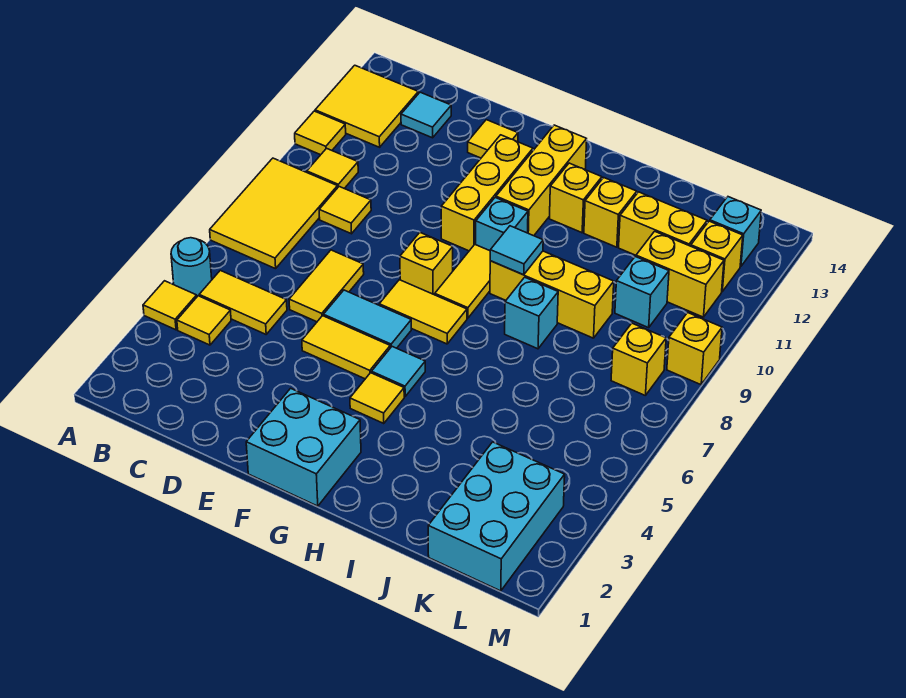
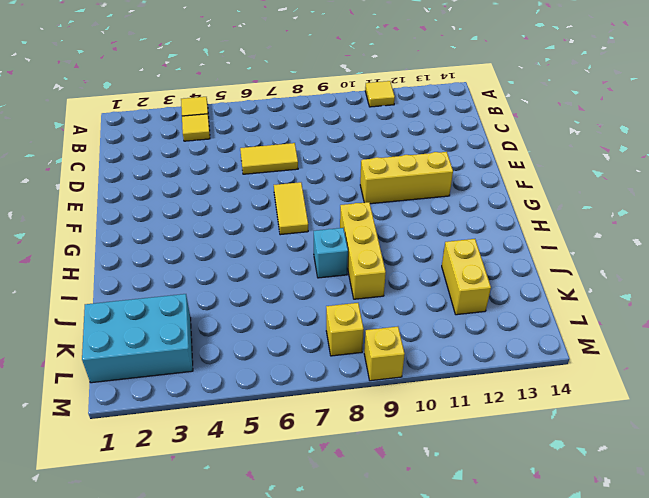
none -> cyan 1x1 round brick [171,238,212,296]
none -> yellow 2x3 tile [210,158,338,269]
none -> yellow 2x2 tile [315,65,418,147]
none -> yellow 1x2 tile [199,270,287,334]

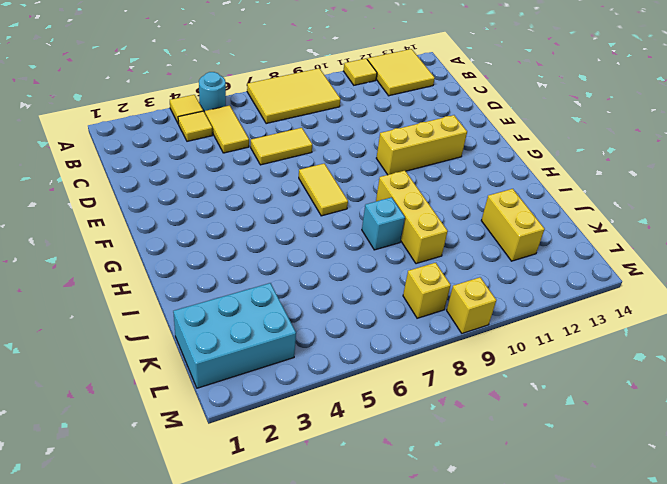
none -> yellow 1x1 tile [307,148,358,188]
none -> yellow 1x1 tile [319,187,371,234]
none -> cyan 1x1 tile [401,92,451,138]
none -> yellow 1x2 tile [302,316,390,379]

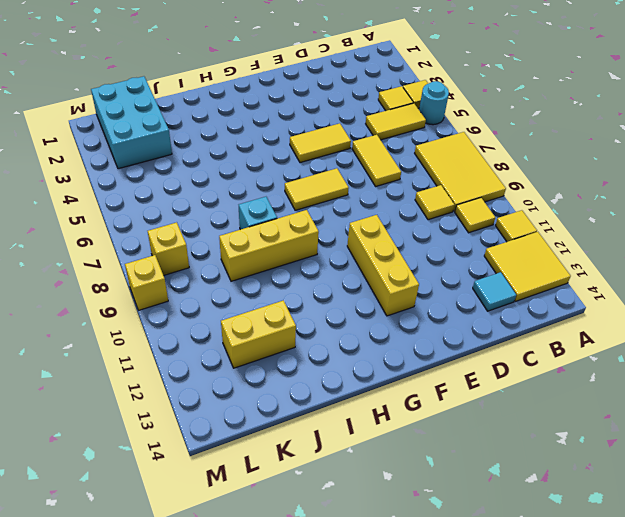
none -> cyan 1x2 tile [323,290,411,348]
none -> yellow 1x1 tile [468,120,518,158]
none -> cyan 2x2 brick [246,388,361,506]
none -> yellow 1x1 brick [400,233,453,295]

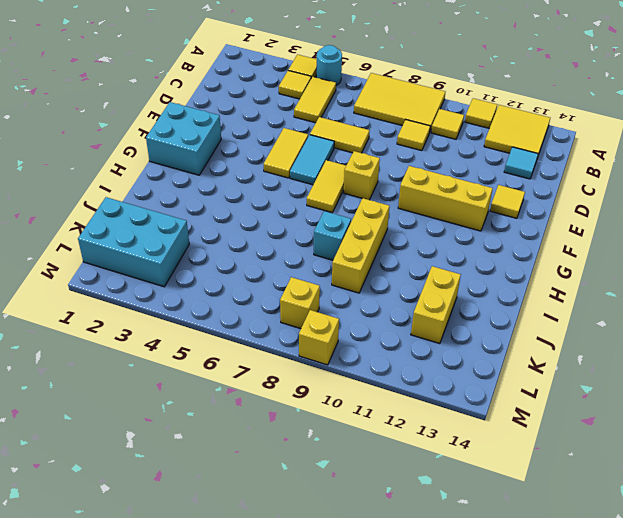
none -> yellow 1x1 tile [350,373,404,424]
none -> cyan 1x1 tile [372,347,425,397]
none -> yellow 1x2 tile [435,244,490,318]
none -> cyan 1x1 brick [476,198,528,251]

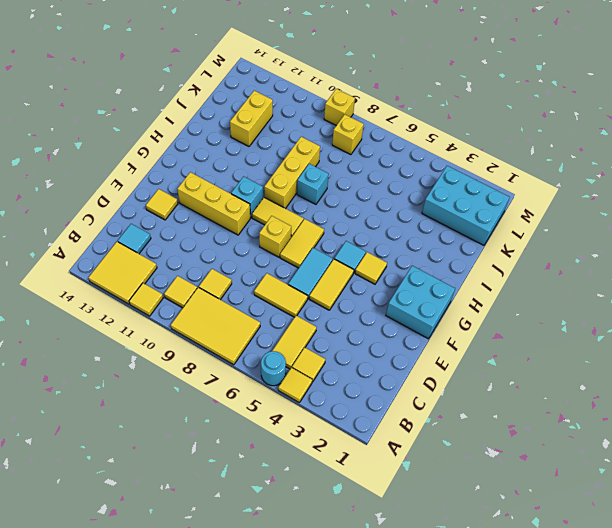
none -> yellow 1x3 brick [496,125,587,236]
none -> yellow 1x1 brick [549,163,602,233]
none -> yellow 1x1 brick [584,178,637,247]
none -> cyan 1x1 brick [615,257,669,328]

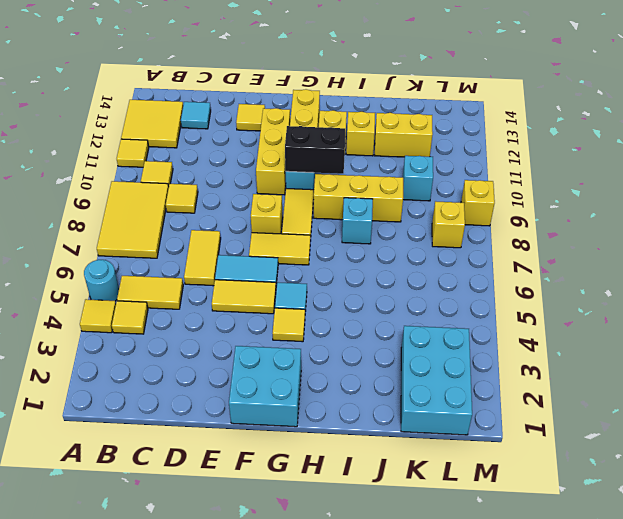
black 1x2 brick [285,126,345,174] -> none
none -> yellow 1x2 brick [636,231,724,317]
none -> yellow 1x1 brick [691,221,743,291]
none -> cyan 1x1 brick [710,197,761,267]
none -> cyan 1x1 tile [490,226,543,275]

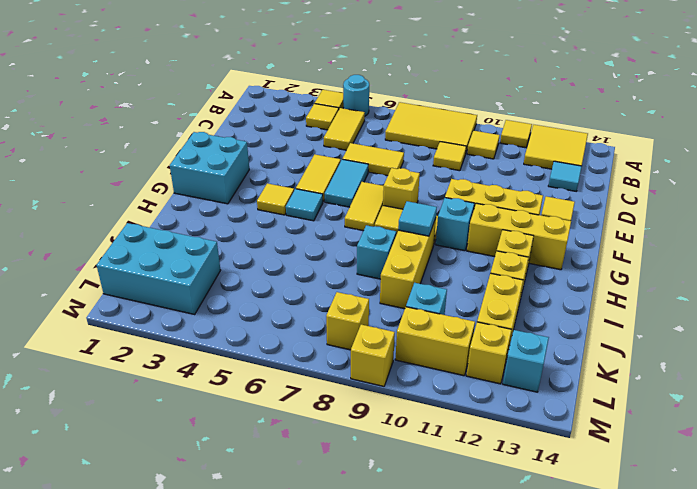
yellow 1x2 brick [395,307,475,376] -> yellow 1x2 brick turned to [636,231,724,317]

